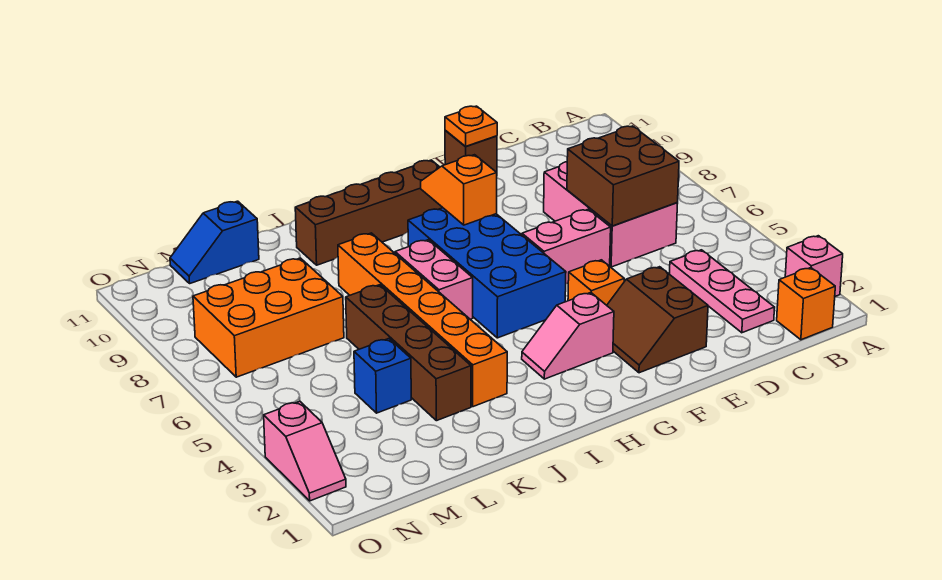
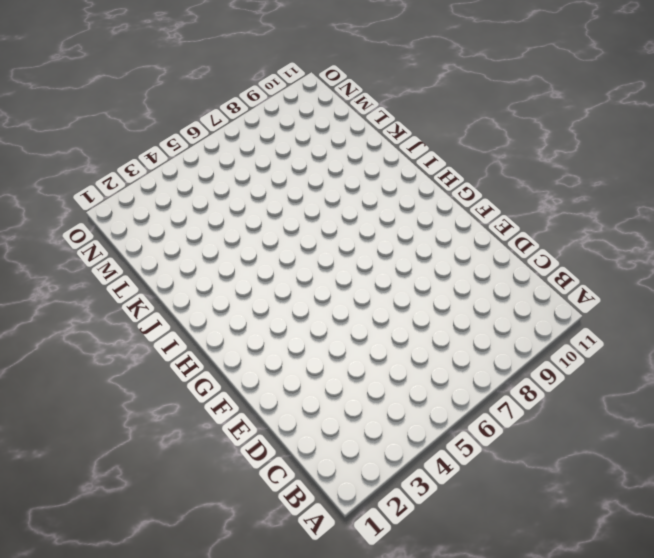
none -> pink 1x1 brick [785,236,843,296]
none -> orange 1x1 brick [777,268,835,340]
none -> pink 1x3 plate [670,250,775,333]

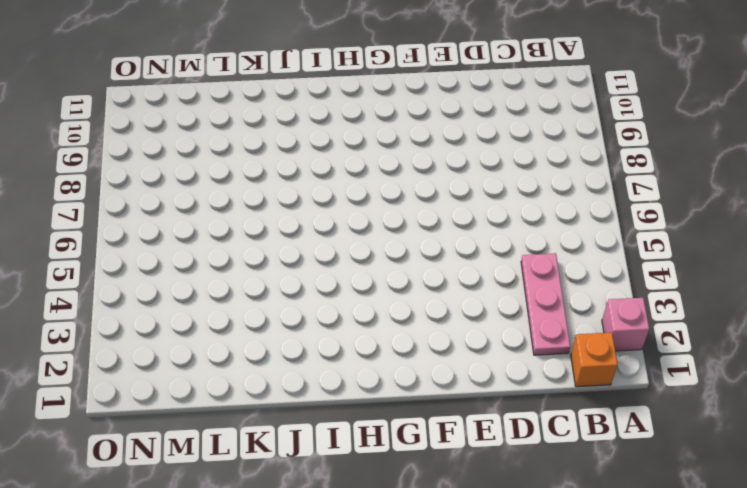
none -> pink 2x3 brick [544,162,678,267]
none -> brown 2x2 slope [607,267,708,373]
none -> pink 1x2 brick [522,209,611,284]

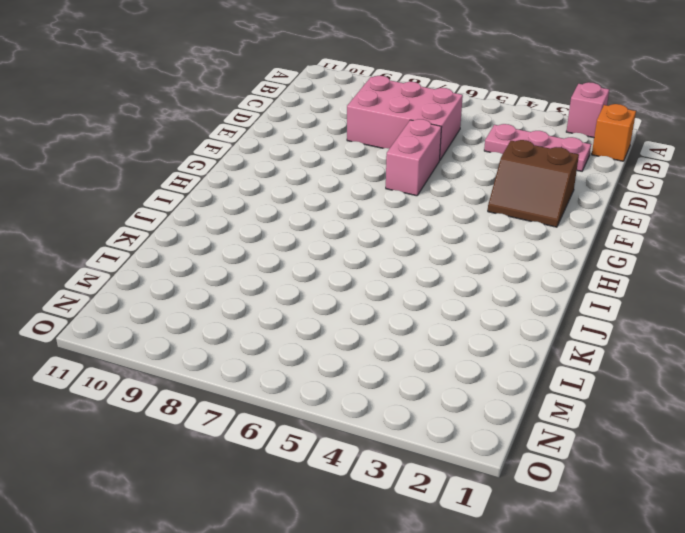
none -> brown 1x1 brick [445,131,497,173]
none -> orange 1x1 brick [568,260,624,305]
none -> pink 1x2 slope [522,293,614,379]

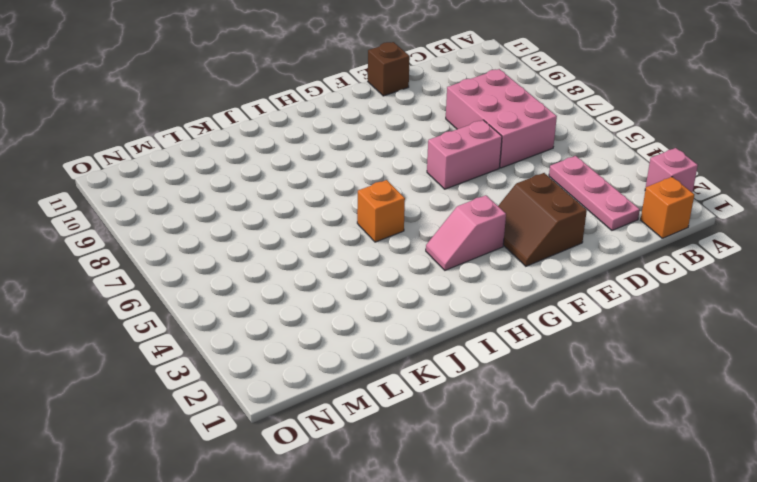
orange 1x1 brick [357,180,405,242] -> orange 1x1 brick moved to [568,260,624,305]
none -> blue 2x4 brick [408,208,566,338]
none -> brown 1x4 brick [295,160,443,265]
none -> pink 1x2 brick [395,240,473,319]

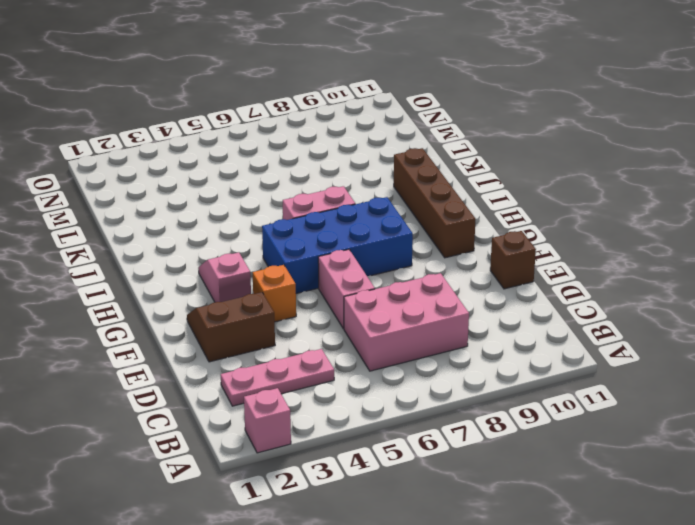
none -> orange 1x1 brick [777,268,835,340]
none -> orange 1x6 brick [338,233,507,407]
none -> brown 1x4 brick [346,285,471,421]

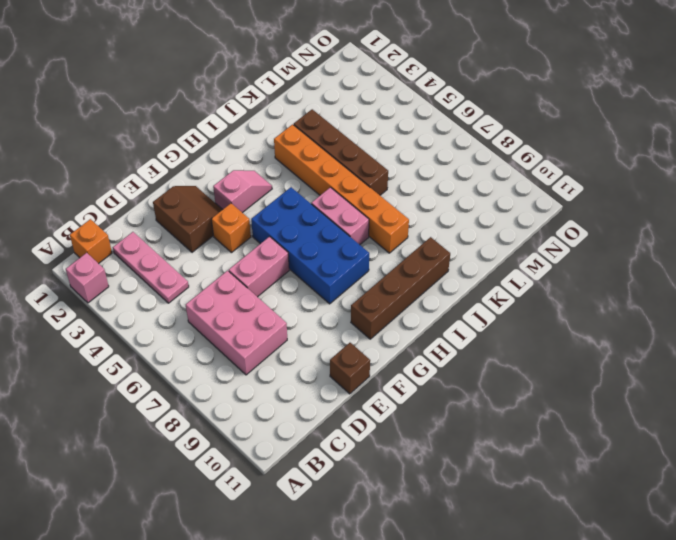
none -> blue 1x1 brick [354,339,411,413]
none -> orange 2x3 brick [193,258,344,377]
none -> blue 1x2 slope [170,201,259,283]

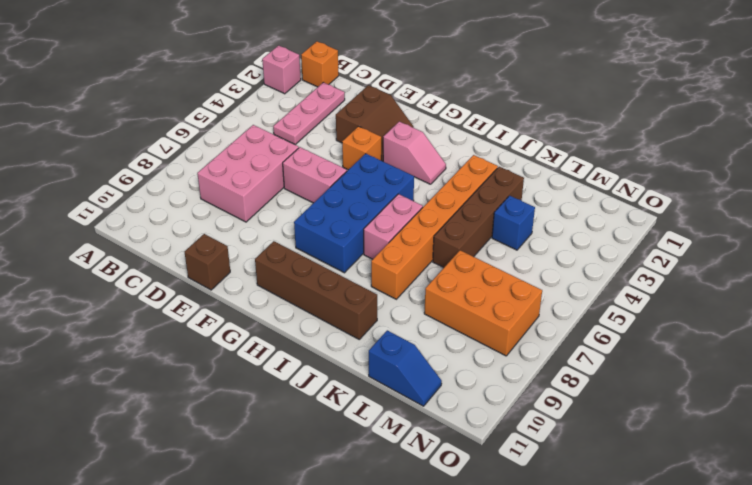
none -> pink 1x2 slope [264,401,346,501]
none -> brown 2x2 brick [567,126,679,226]
none -> orange 1x1 plate [445,106,497,146]

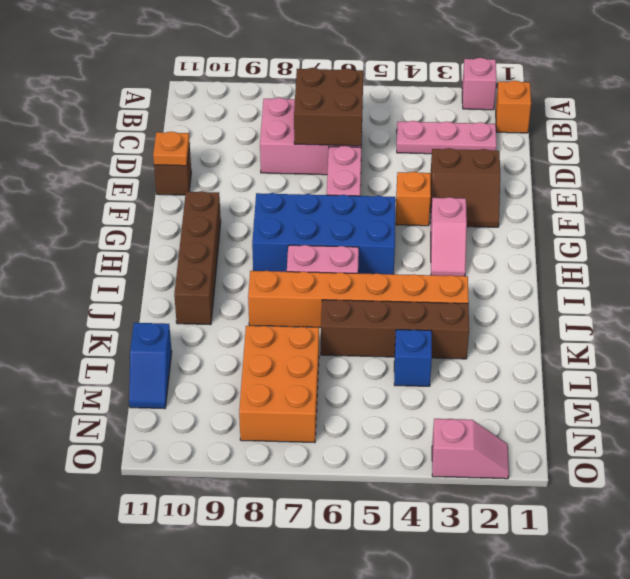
none -> orange 1x2 slope [421,155,497,225]

